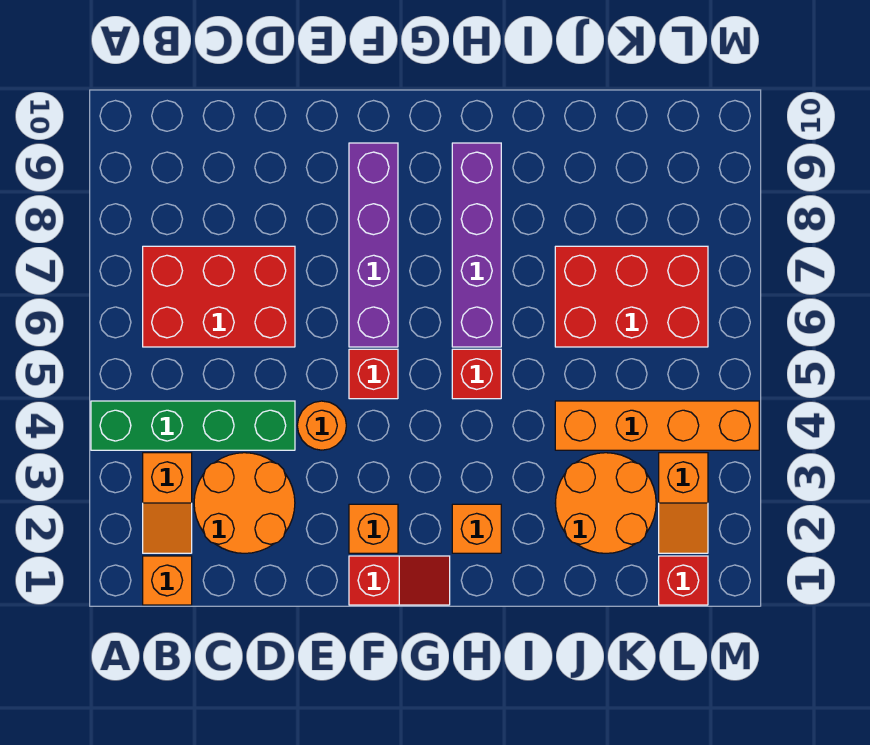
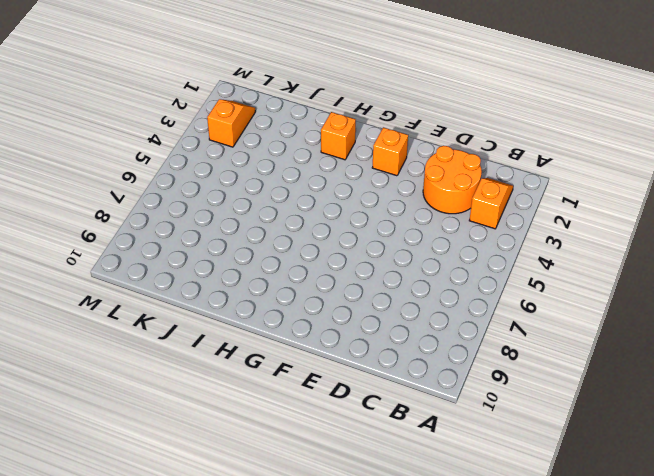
none -> green 1x4 brick [91,401,295,450]
none -> orange 1x1 brick [143,556,192,605]
none -> red 2x3 brick [143,246,295,347]

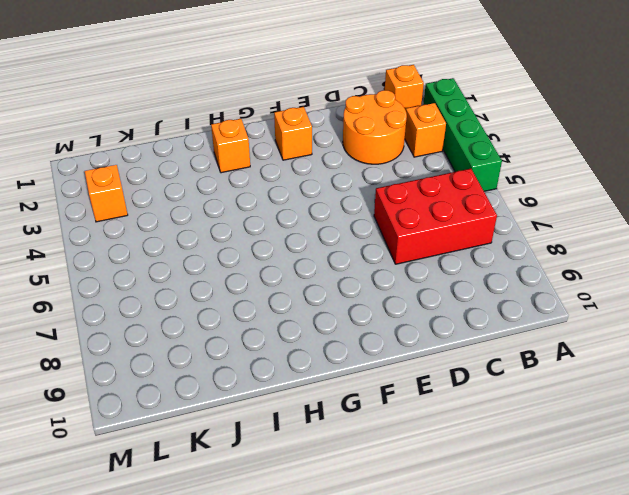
green 1x4 brick [423,78,502,191] -> green 1x4 brick turned to [91,401,295,450]
none -> orange 1x1 round brick [297,401,346,450]
none -> red 1x2 slope [349,556,450,605]
none -> red 1x1 brick [349,349,398,399]

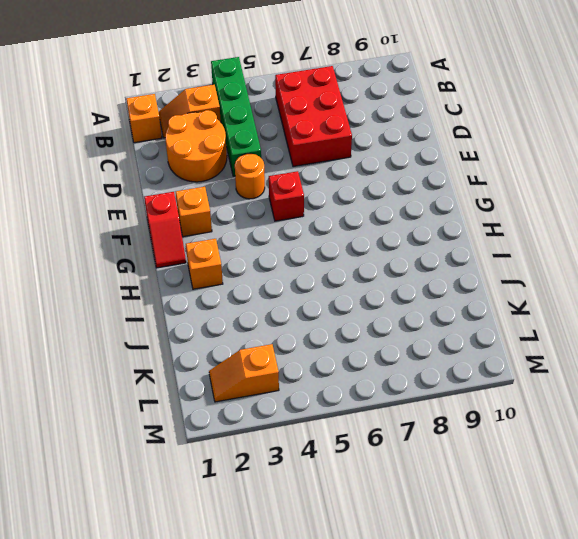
none -> purple 1x4 brick [349,143,398,347]
none -> red 1x1 brick [452,349,501,399]
none -> purple 1x4 brick [452,143,501,347]

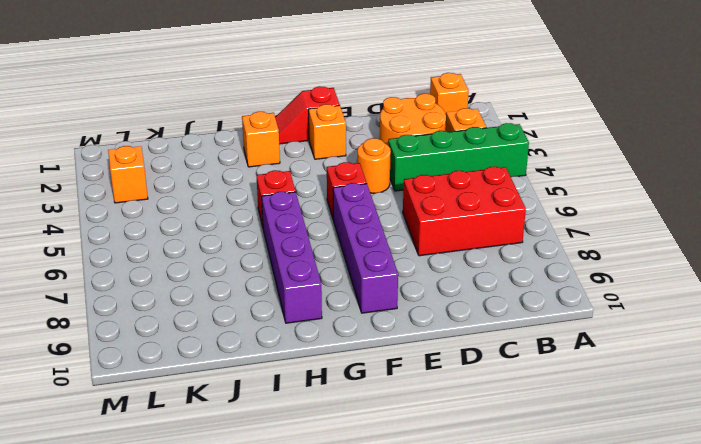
none -> orange 2x2 round brick [555,453,656,553]
none -> orange 1x4 brick [555,401,759,450]
none -> red 2x3 brick [555,246,708,347]

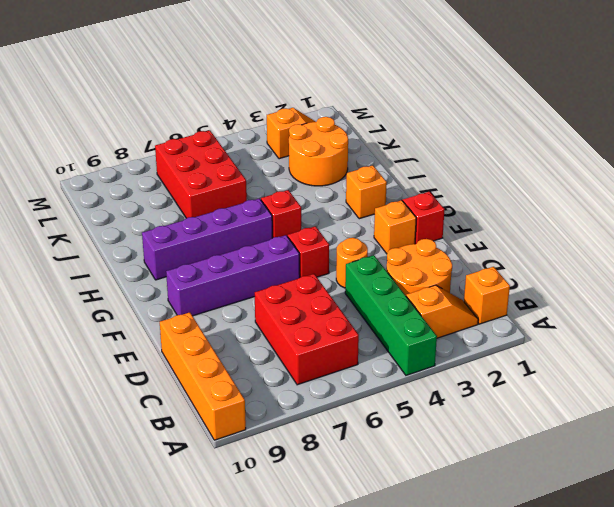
orange 1x4 brick [160,312,246,440] -> orange 1x4 brick moved to [555,401,759,450]
none -> red 1x1 brick [659,556,708,605]

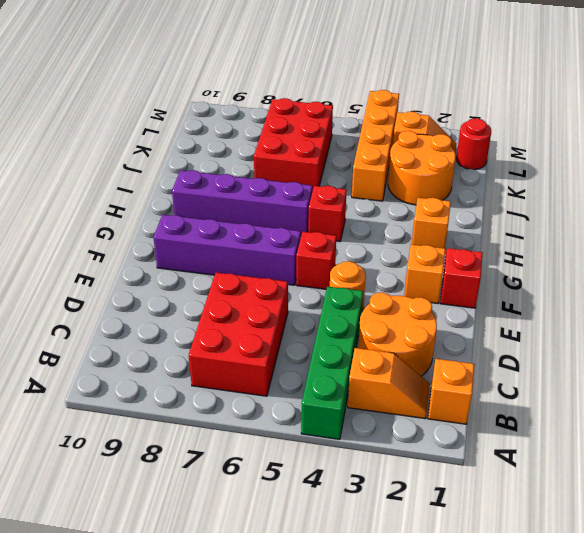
red 1x1 round brick [456,118,491,169] -> red 1x1 brick [659,556,708,605]

